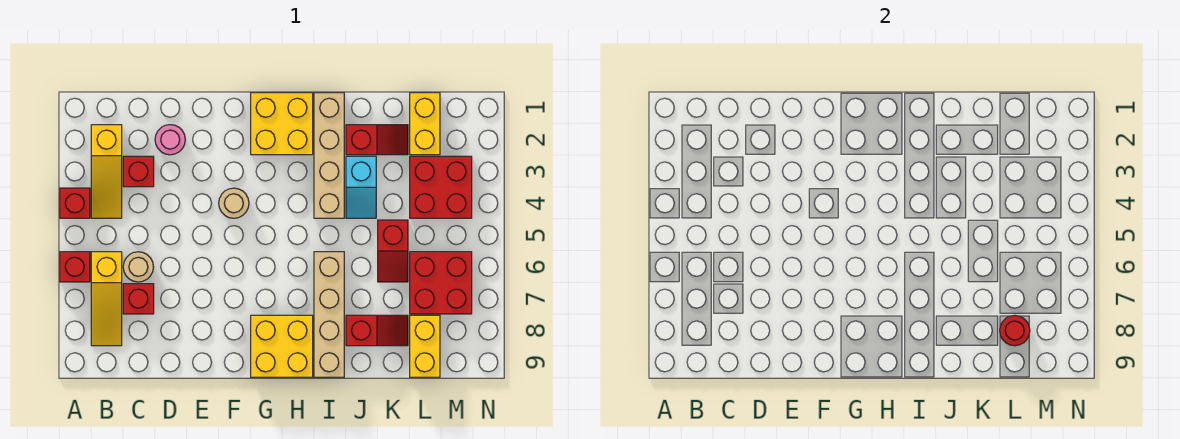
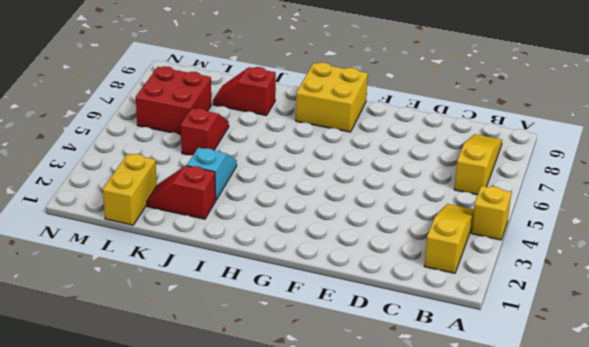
yellow 1x1 brick [471,186,511,240] -> red 1x1 brick [60,188,90,218]
none -> red 1x1 brick [60,252,90,282]
none -> red 1x1 brick [123,156,154,187]
none -> tan 1x1 round brick [123,252,153,282]

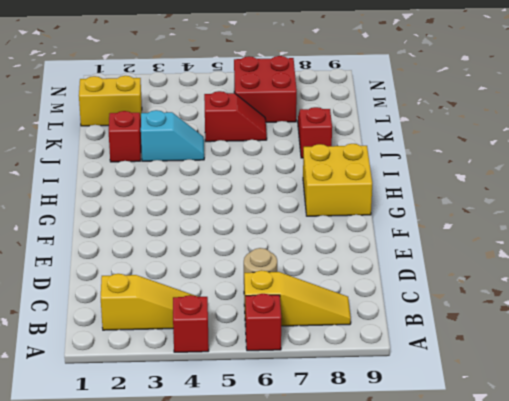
none -> red 1x1 brick [123,156,154,187]
none -> red 1x1 brick [123,284,154,314]
none -> pink 1x1 round brick [155,125,185,155]

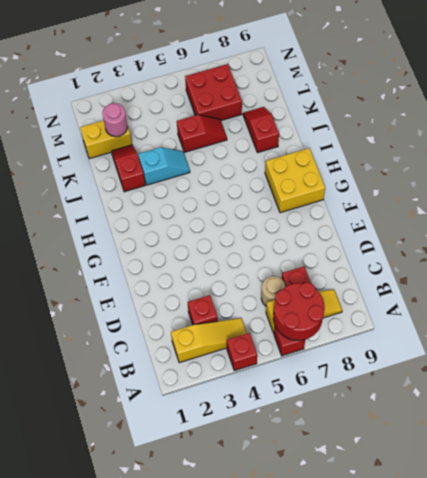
red 2x2 round brick [273,283,325,340] -> none
pink 1x1 round brick [103,103,128,137] -> pink 1x1 round brick moved to [155,125,185,155]
none -> tan 1x1 round brick [219,188,249,218]
none -> yellow 2x2 brick [251,93,313,155]
none -> tan 1x4 brick [314,93,344,218]

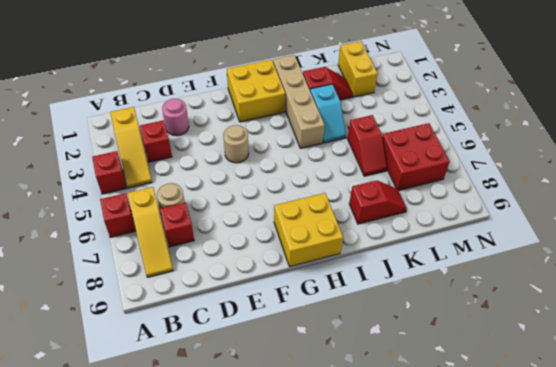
none -> tan 1x4 brick [314,252,344,377]
none -> red 2x2 brick [410,156,472,218]
none -> yellow 1x2 brick [410,315,440,377]

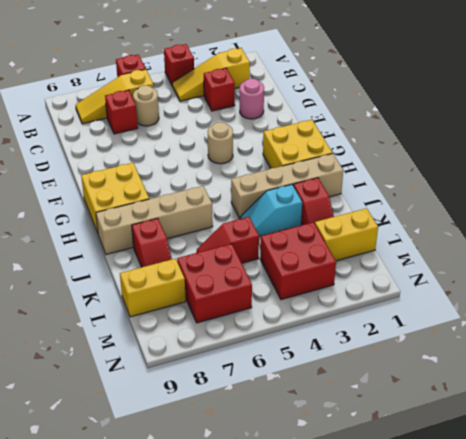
none -> red 1x1 round brick [1000,315,1030,346]

